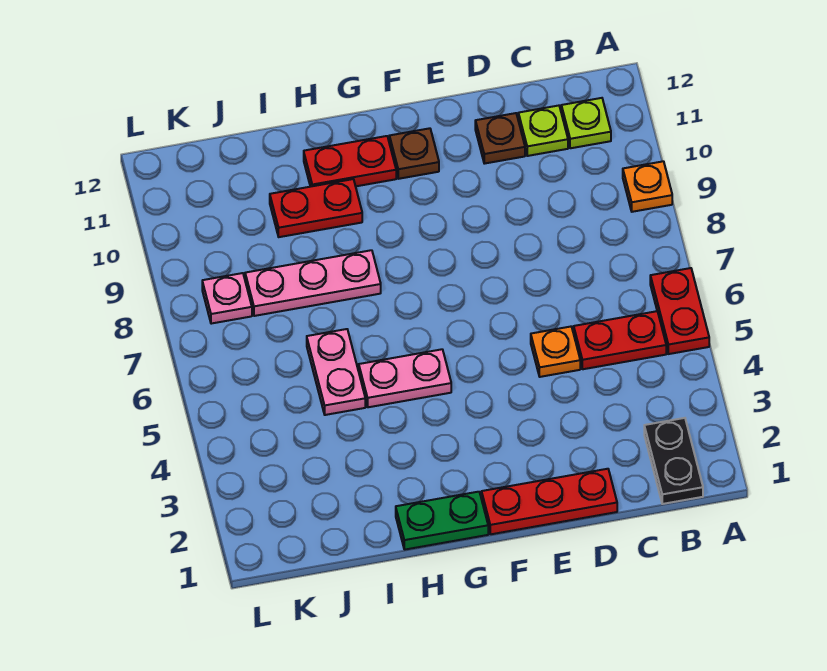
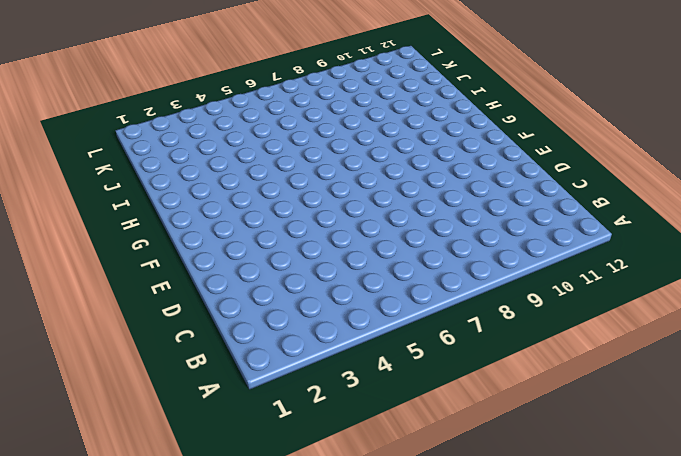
none -> red 1x2 plate [650,268,709,354]
none -> orange 1x1 plate [623,161,672,212]
none -> black 1x2 plate [644,418,703,504]

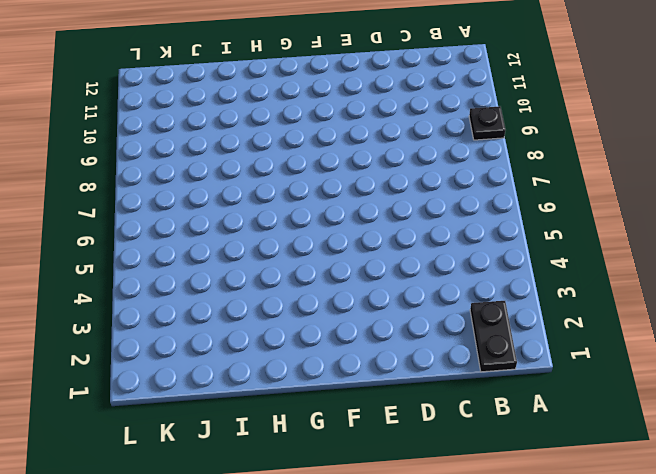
black 1x1 plate [469,106,505,140] -> orange 1x1 plate [623,161,672,212]
none -> red 1x2 plate [650,268,709,354]
none -> red 1x2 plate [574,311,666,369]
none -> lime 1x1 plate [561,98,611,148]

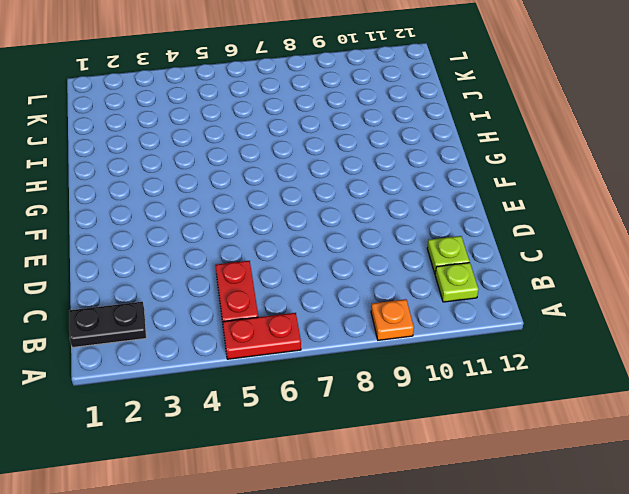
none -> red 1x3 plate [482,469,617,534]
none -> orange 1x1 plate [531,327,580,377]
none -> brown 1x1 plate [475,113,525,164]

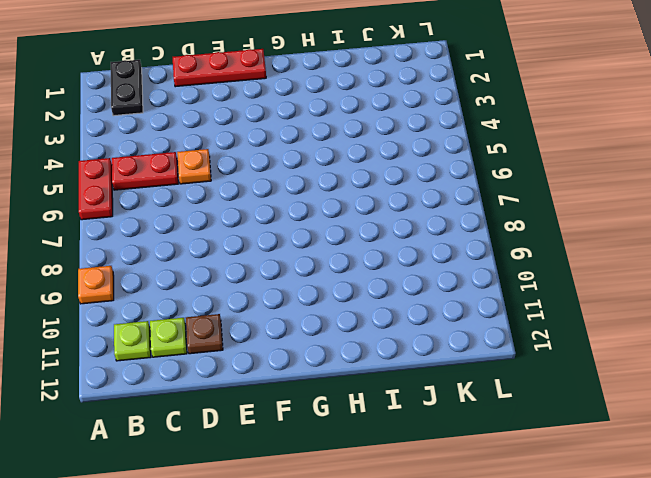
none -> brown 1x1 plate [389,128,439,179]
none -> green 1x2 plate [396,492,488,550]
none -> pink 1x2 plate [359,349,451,407]

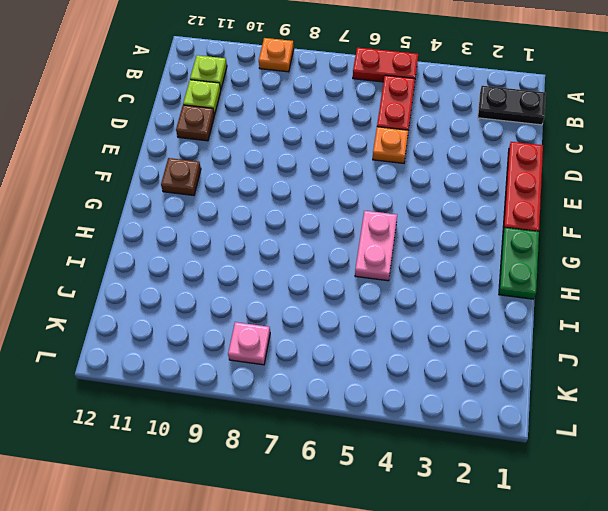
none -> red 1x2 plate [304,136,396,187]
none -> pink 1x3 plate [245,250,381,316]
none -> red 1x2 plate [270,179,362,237]

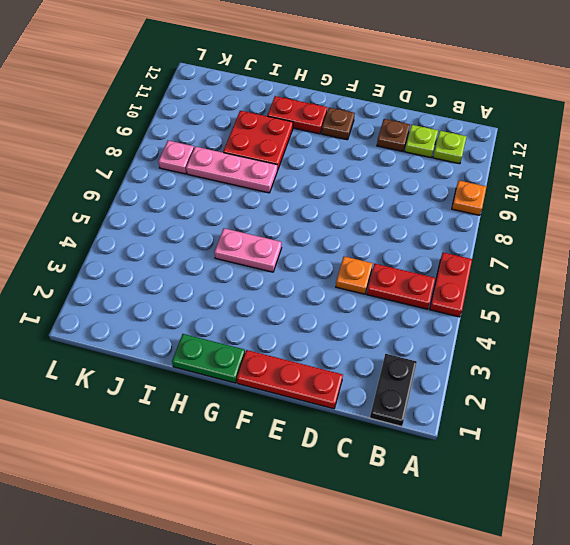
red 2x2 plate [223,111,293,170] -> red 1x2 plate [270,179,362,237]
none -> pink 1x2 plate [307,329,365,415]

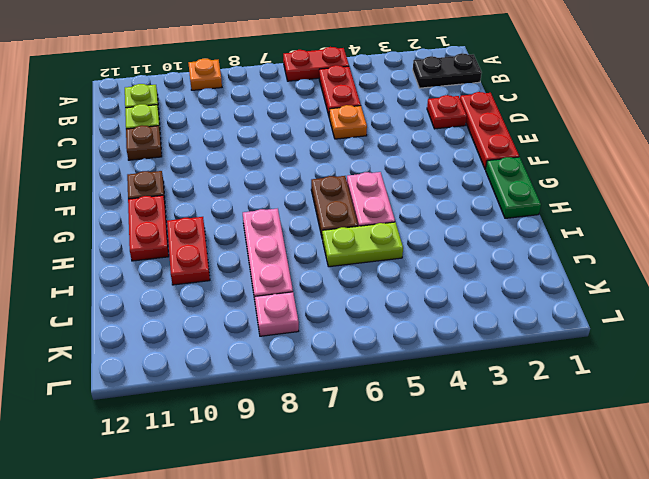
red 1x1 plate [427,95,467,129] -> none
brown 1x2 plate [311,176,358,239] -> none
lime 1x2 plate [322,222,403,267] -> pink 1x2 plate [307,329,365,415]

